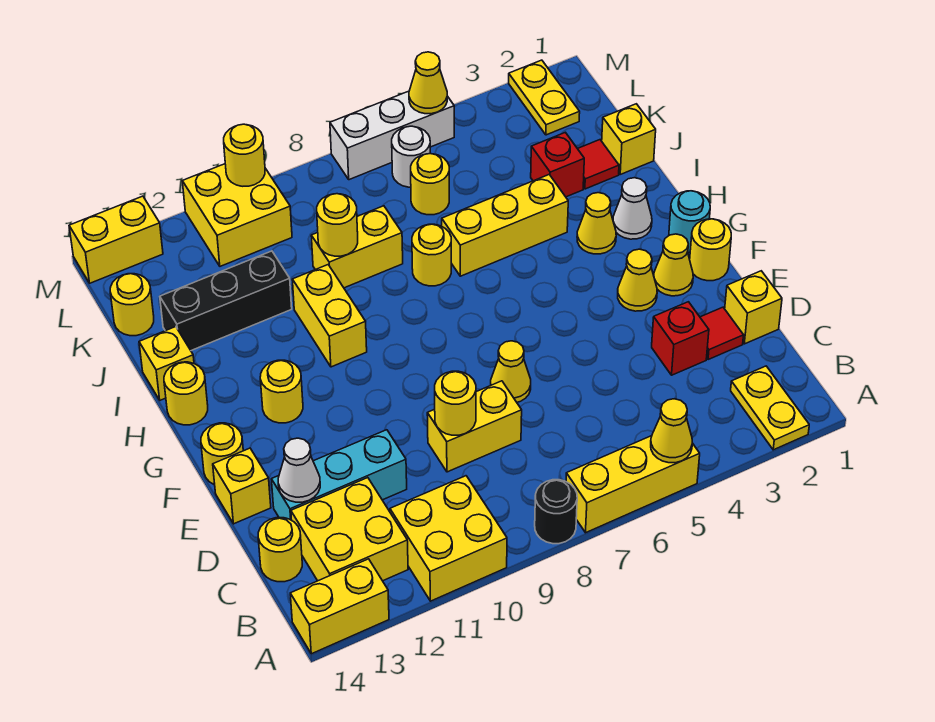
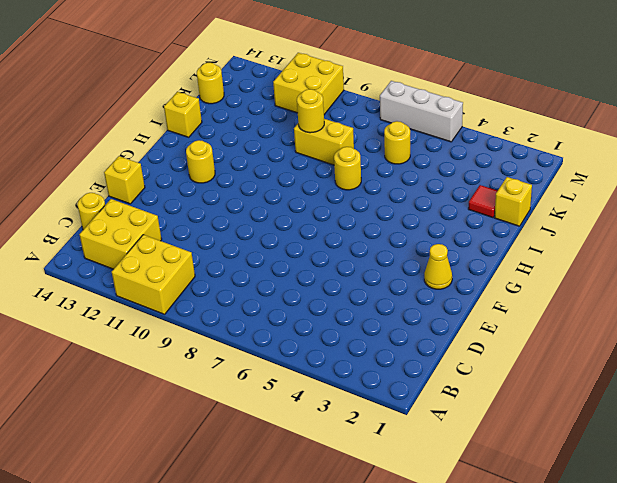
none -> yellow 1x2 plate [731,366,809,450]
none -> yellow 1x3 brick [566,436,700,533]
none -> black 1x1 round brick [535,480,577,544]
none -> yellow 1x2 brick [290,559,389,654]

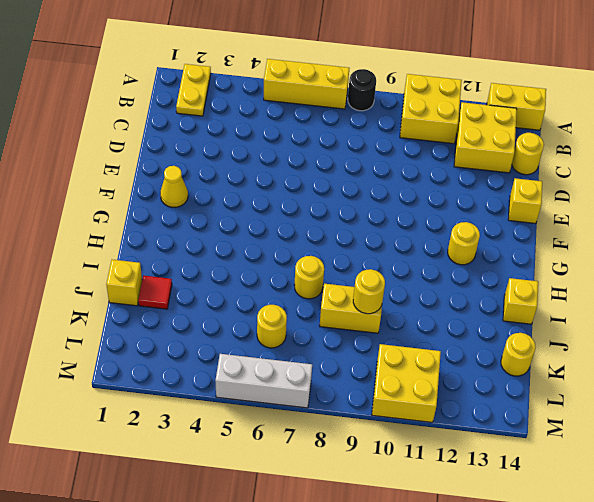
none -> yellow 1x1 brick [725,271,782,344]
none -> red 1x1 tile [700,307,744,360]
none -> red 1x1 brick [652,302,709,375]
none -> yellow 1x2 brick [427,381,522,472]

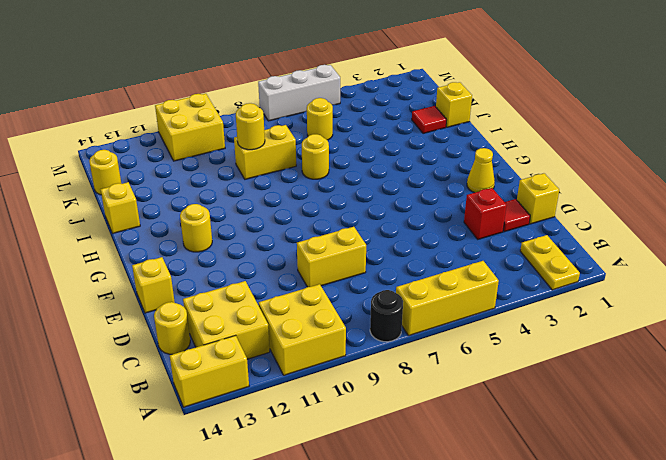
none -> cyan 1x3 brick [271,430,407,520]
none -> yellow 1x1 cone [491,341,531,402]
none -> yellow 1x1 round brick [690,219,731,281]
none -> yellow 1x1 cone [618,249,657,311]

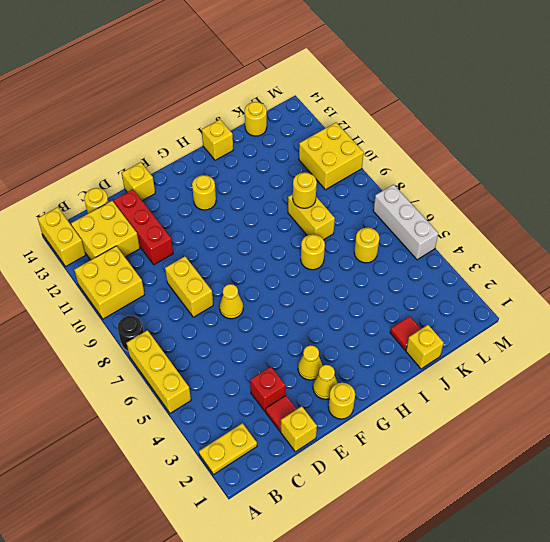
red 1x3 brick [113,189,173,265] -> cyan 1x3 brick [271,430,407,520]
none -> yellow 1x1 round brick [201,423,243,485]
none -> cyan 1x1 round brick [669,191,710,252]
none -> white 1x1 cone [613,178,652,239]
none -> yellow 1x1 cone [577,193,616,254]

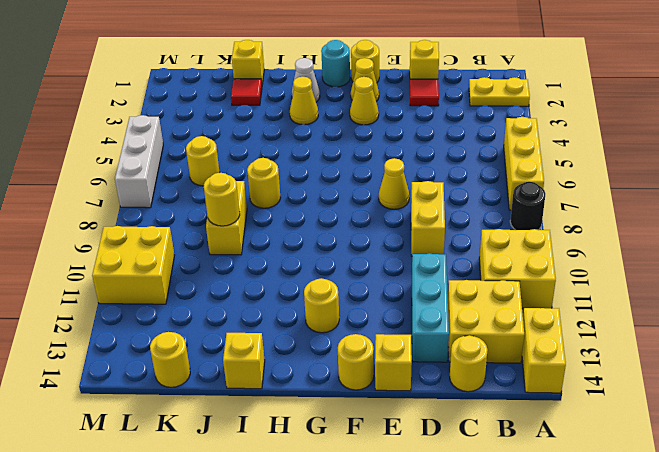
none -> red 1x1 brick [652,302,709,375]
none -> yellow 1x2 brick [292,265,367,367]
none -> yellow 1x1 round brick [164,362,208,425]
none -> yellow 1x3 brick [442,175,568,276]

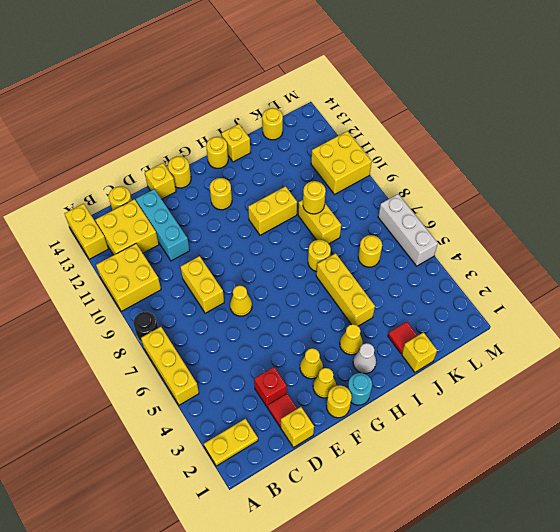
none -> red 1x1 brick [531,132,584,197]
none -> black 1x3 brick [160,251,292,351]
none -> yellow 1x2 plate [509,60,580,135]
none -> white 1x1 round brick [392,126,430,187]

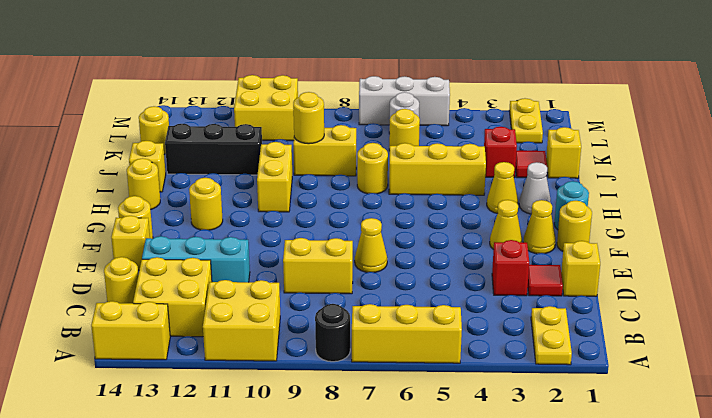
none -> yellow 1x2 brick [69,196,163,283]
none -> yellow 1x1 cone [651,399,692,463]
none -> yellow 1x1 round brick [435,371,476,435]
none -> white 1x1 cone [278,438,320,502]

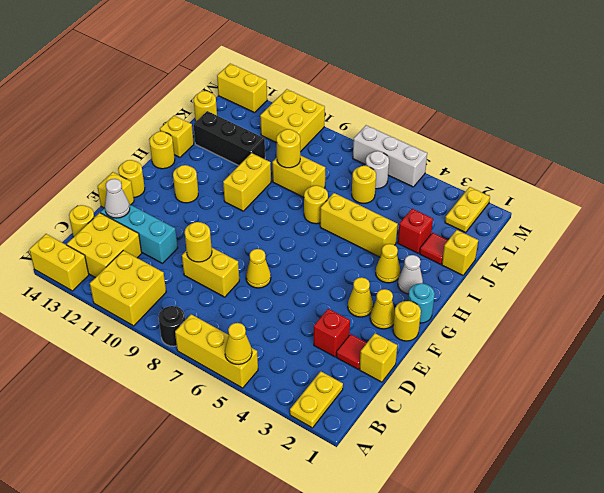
none -> yellow 1x1 cone [409,52,447,114]
none -> yellow 1x1 round brick [224,124,265,186]

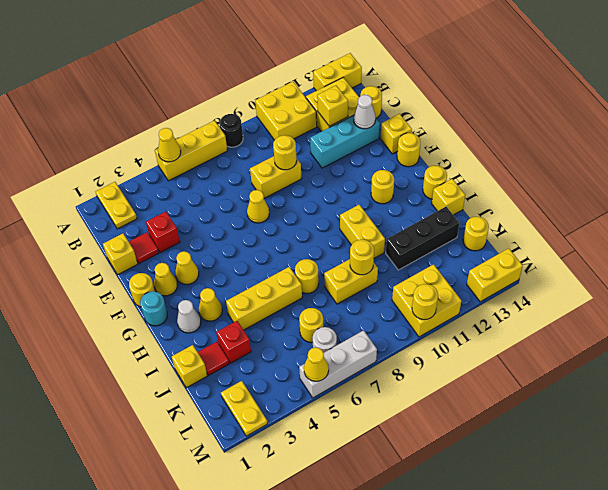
yellow 1x1 brick [317,86,348,126] -> none

